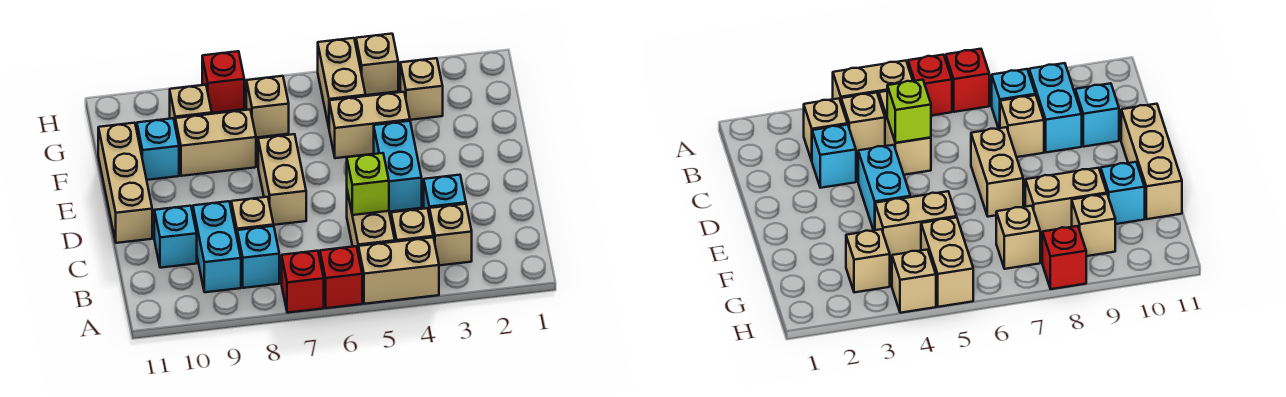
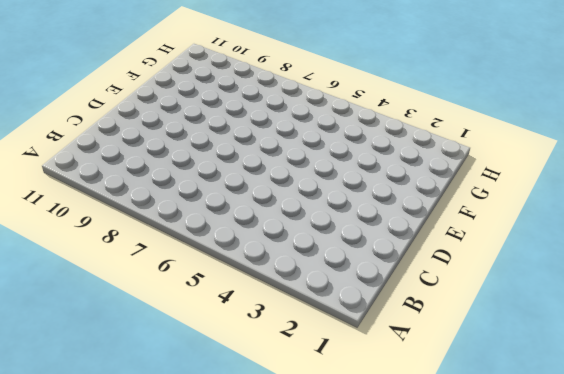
none -> tan 1x2 brick [358,237,439,304]
none -> red 1x1 brick [320,246,362,308]
none -> red 1x1 brick [282,251,324,313]

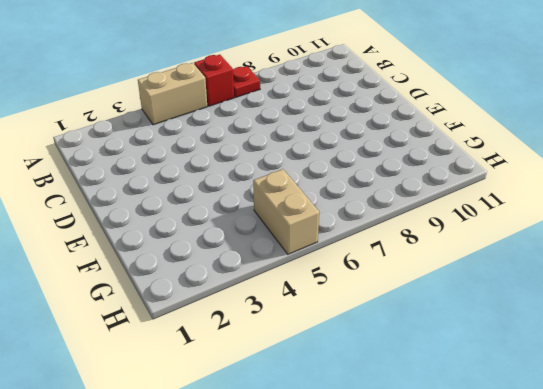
red 1x1 plate [233,66,260,98] -> red 1x1 brick [282,251,324,313]
none -> tan 1x1 brick [430,204,472,265]
none -> tan 1x1 brick [391,208,433,242]
none -> tan 1x2 brick [347,191,395,251]

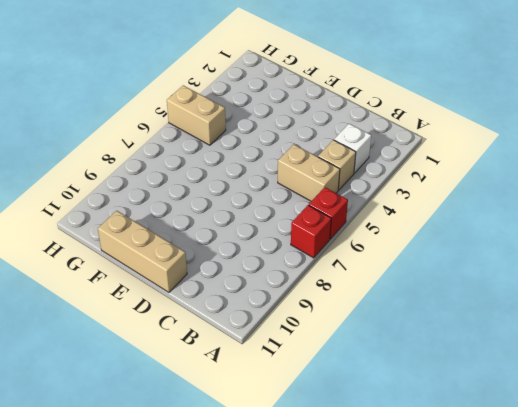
white 1x1 brick [334,124,371,173] -> tan 1x1 brick [430,204,472,265]
none -> tan 1x2 brick [358,237,439,304]
none -> cyan 1x1 brick [237,226,279,288]
none -> cyan 1x2 brick [193,201,241,292]

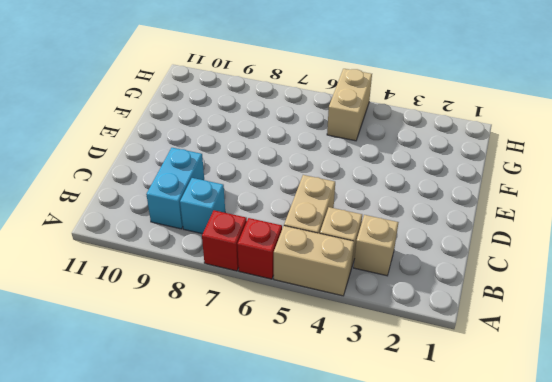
none -> cyan 1x1 brick [424,175,466,217]
none -> tan 1x1 brick [231,197,274,236]
none -> cyan 1x1 brick [154,206,197,268]

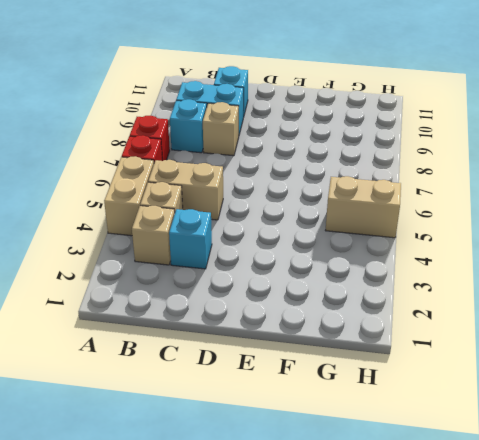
none -> cyan 1x2 brick [374,121,422,212]
none -> tan 1x2 brick [258,134,306,225]
none -> tan 1x3 brick [98,123,152,243]

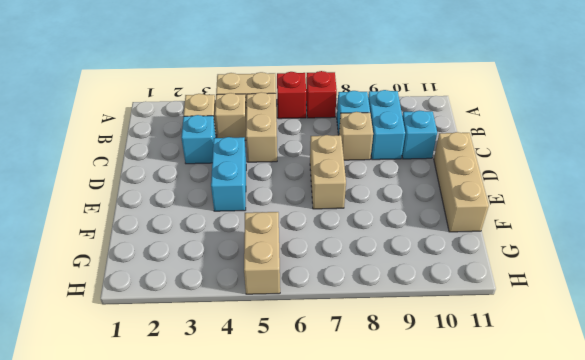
none -> tan 1x2 brick [329,92,410,158]
none -> tan 1x2 brick [175,110,256,176]
none -> cyan 1x1 brick [137,118,179,180]

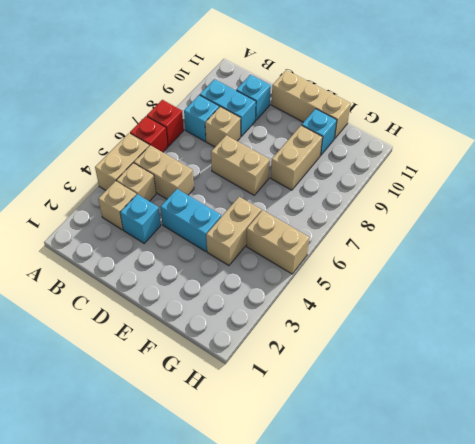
none -> tan 1x1 brick [400,58,443,120]
none -> tan 1x1 brick [246,76,289,138]
none -> tan 1x1 brick [170,85,212,123]

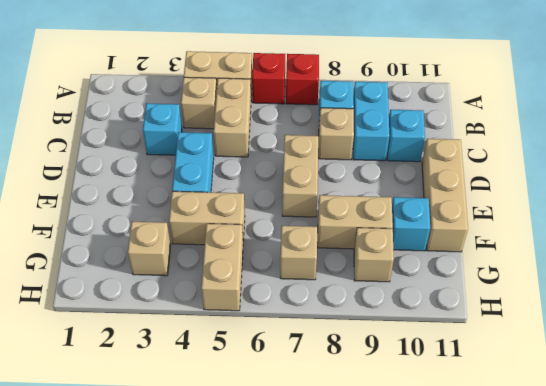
none -> tan 1x1 brick [430,204,472,265]
none -> tan 1x1 brick [356,34,398,95]
none -> red 1x1 brick [202,51,244,113]

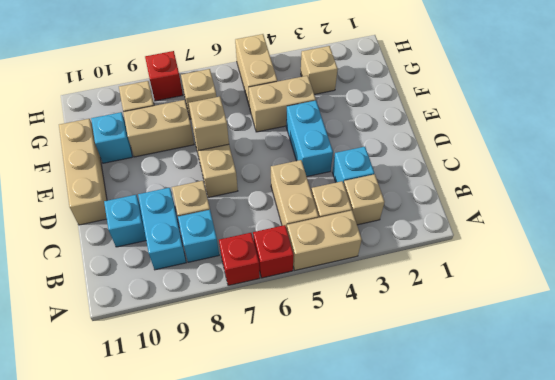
tan 1x1 brick [189,97,229,151] -> tan 1x1 brick moved to [356,34,398,95]
none -> lime 1x1 brick [347,153,389,215]

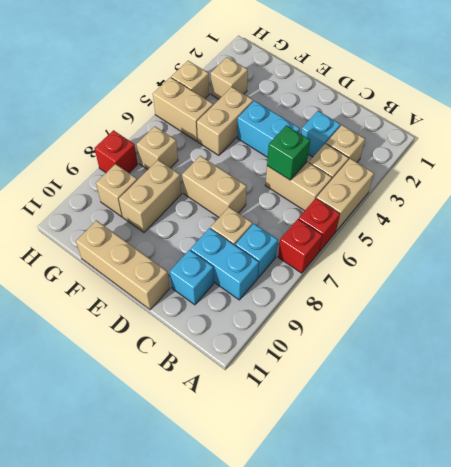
green 1x1 brick [267,125,310,180] -> lime 1x1 brick [347,153,389,215]
none -> cyan 1x1 brick [137,118,179,180]

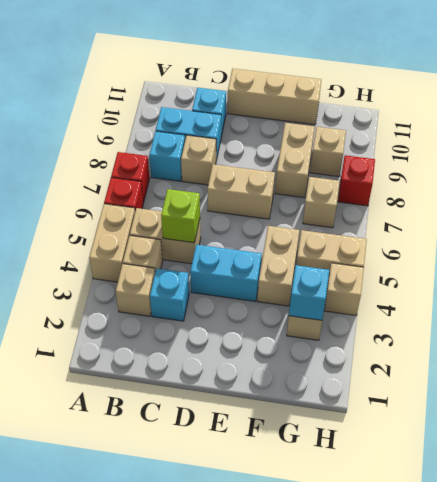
cyan 1x1 brick [289,265,329,320] -> cyan 1x1 brick moved to [137,118,179,180]

